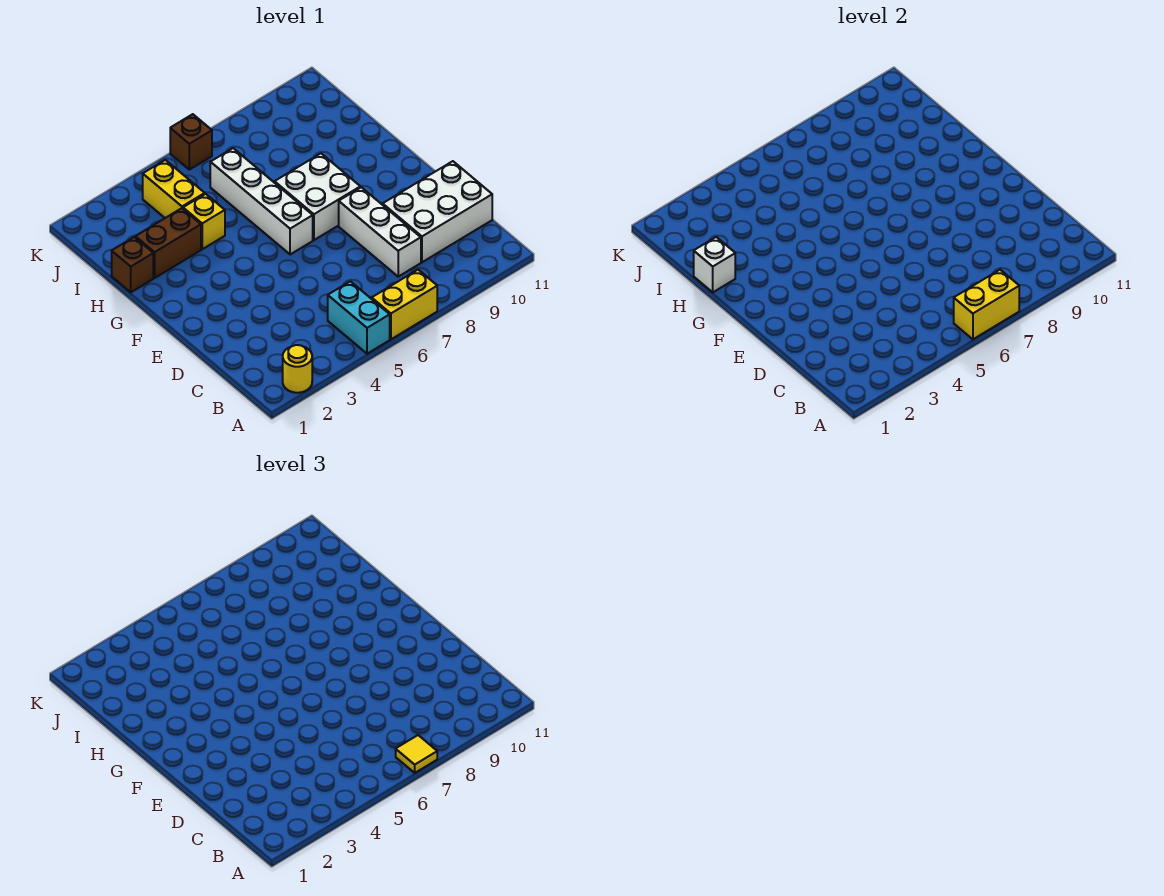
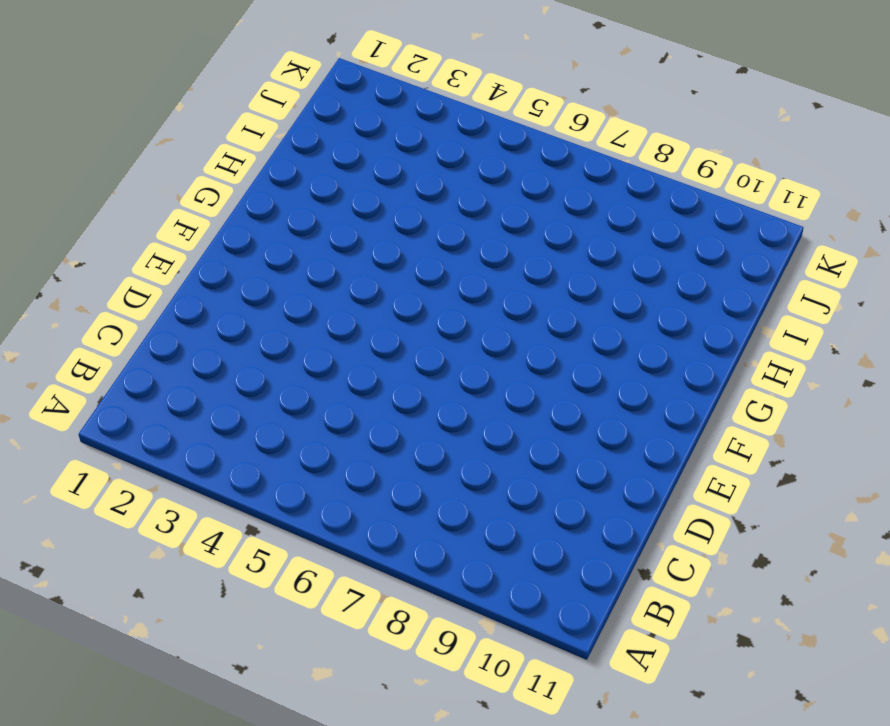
none -> yellow 1x1 round brick [283,345,312,393]
none -> cyan 1x2 brick [328,281,390,354]
none -> yellow 1x2 brick [372,270,437,339]

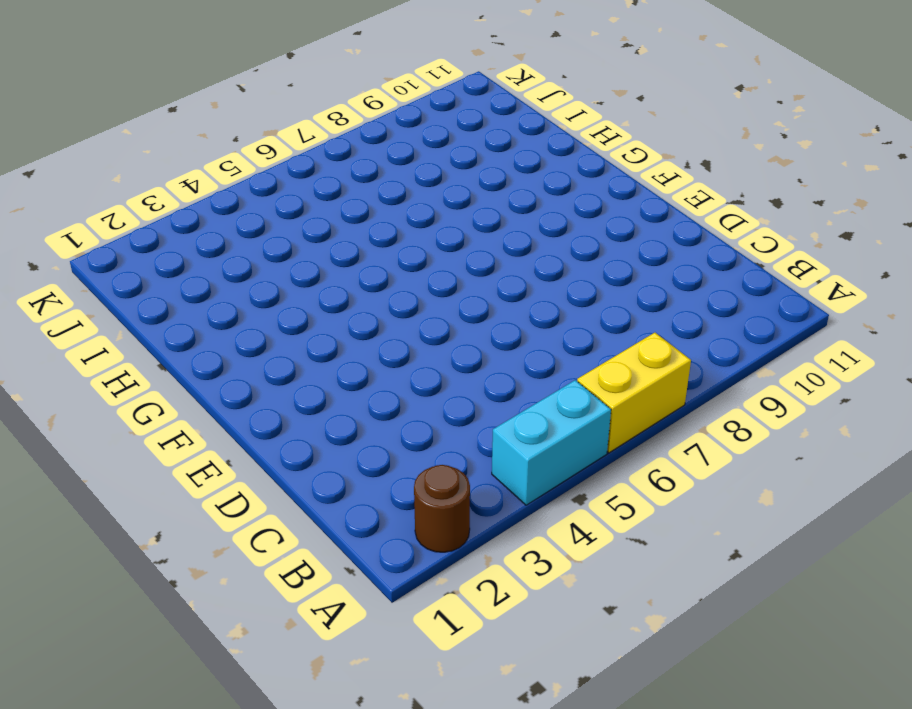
brown 1x1 round brick [414,465,470,552] -> yellow 1x1 round brick [283,345,312,393]
cyan 1x2 brick [492,380,611,505] -> cyan 1x2 brick turned to [328,281,390,354]
none -> white 1x3 brick [339,187,421,277]
none -> white 2x3 brick [383,161,492,262]
none -> white 1x4 brick [210,148,313,255]

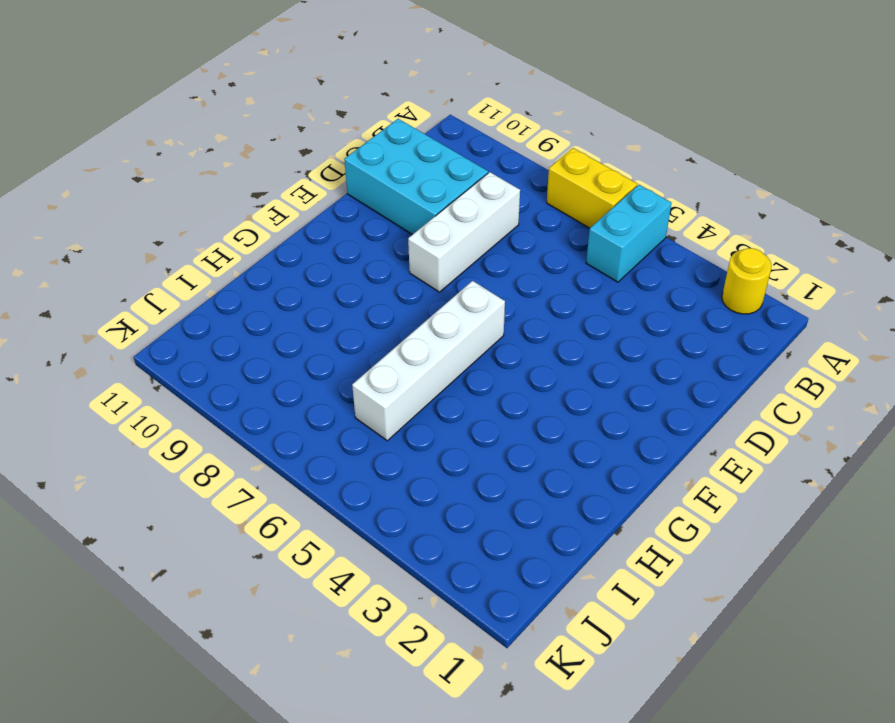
cyan 2x3 brick [344,119,488,235] -> white 2x3 brick [383,161,492,262]
none -> white 2x2 brick [275,154,360,240]
none -> brown 1x1 brick [112,237,153,292]
none -> brown 1x2 brick [135,208,201,278]

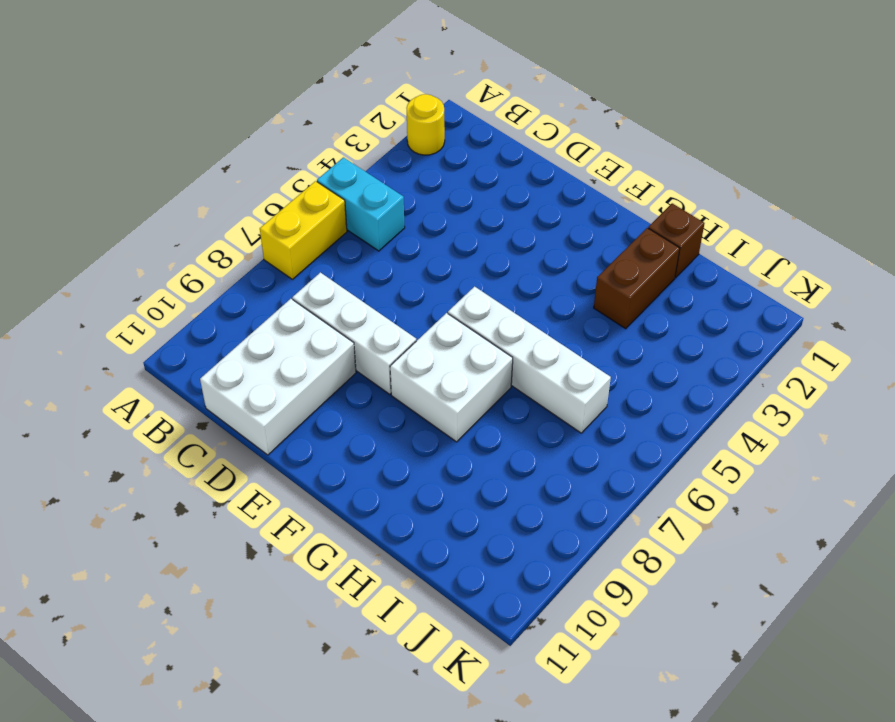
none -> yellow 1x1 brick [183,194,225,249]
none -> yellow 1x2 brick [143,160,205,218]
none -> brown 1x1 brick [170,114,212,170]

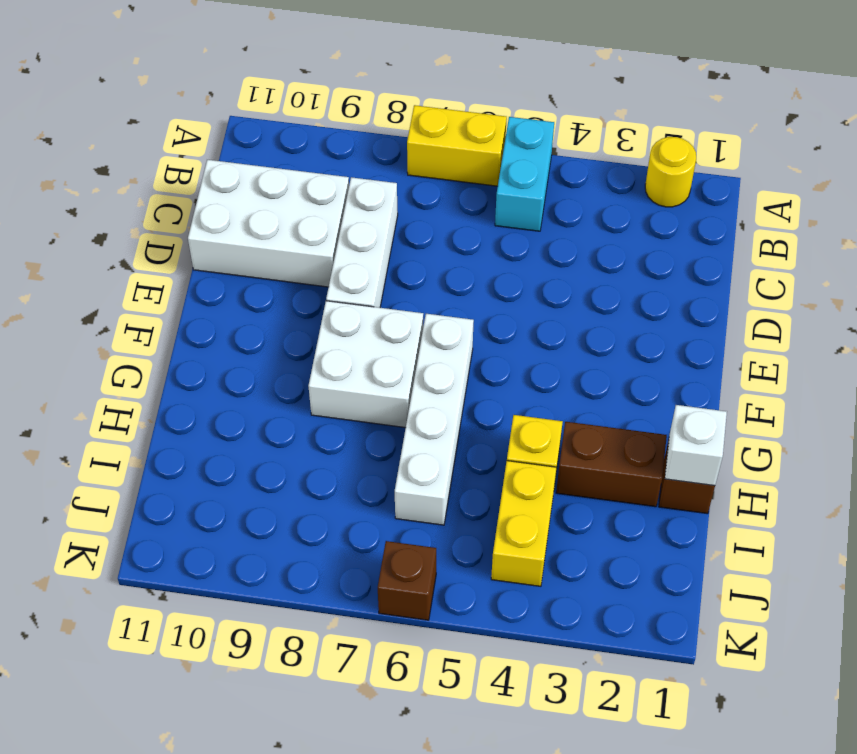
none -> yellow 1x2 brick [954,270,1019,339]
none -> yellow 1x1 tile [396,735,437,773]

